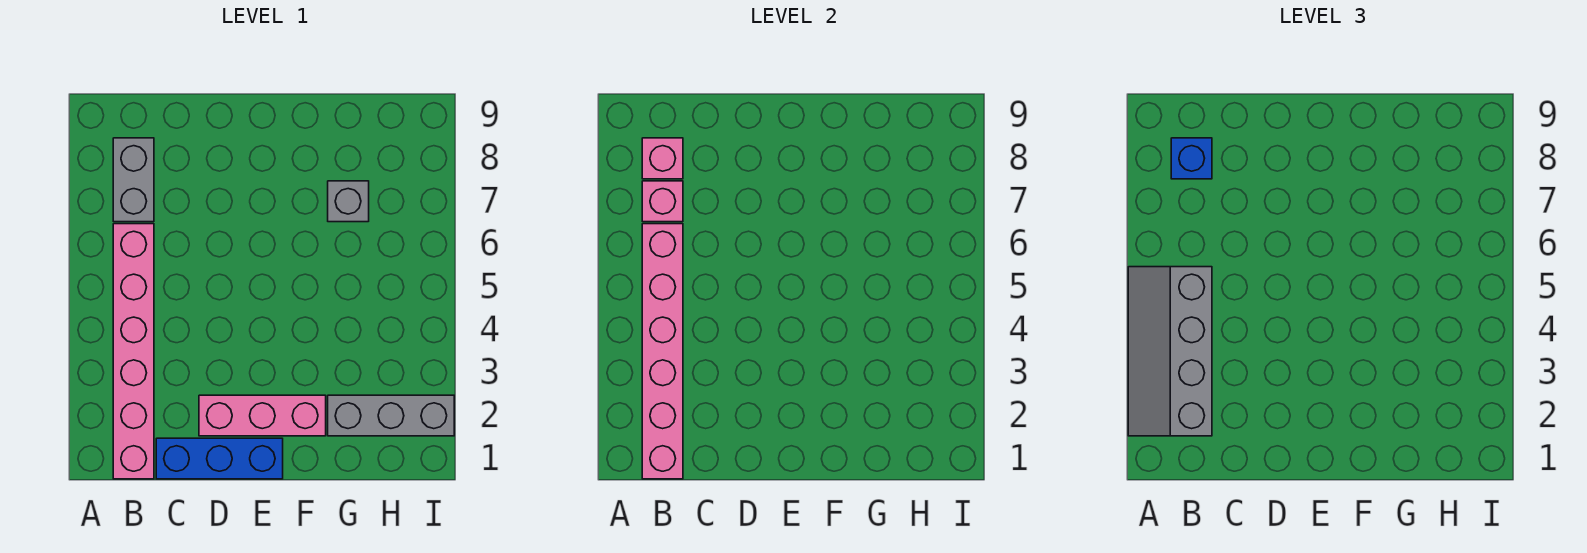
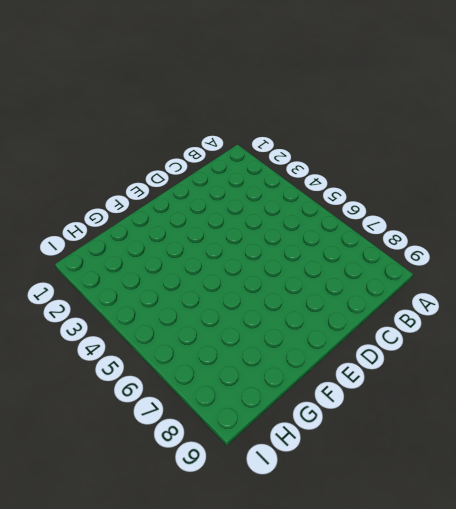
none -> pink 1x6 brick [113,224,154,479]
none -> grey 1x2 brick [113,138,154,222]

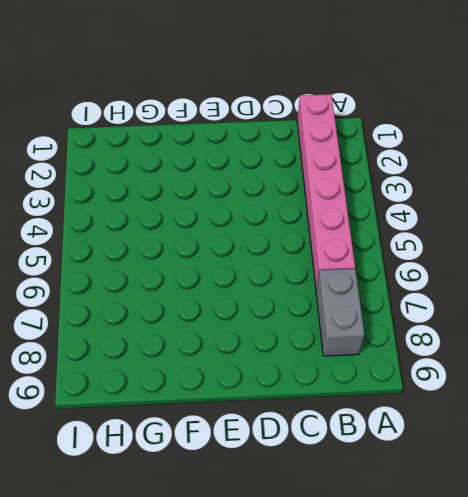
none -> blue 1x3 brick [156,438,283,479]
none -> pink 1x3 brick [199,395,326,436]

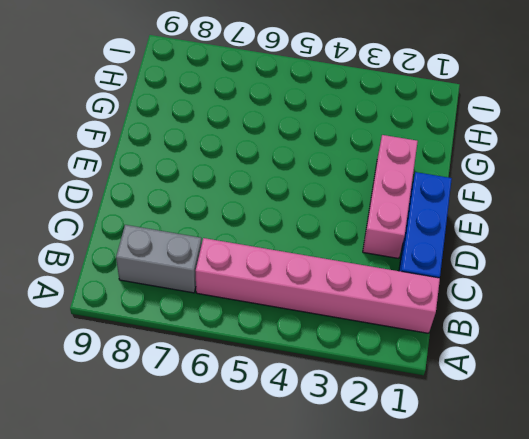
none -> grey 1x3 brick [328,395,454,436]
none -> grey 1x1 brick [328,181,369,222]

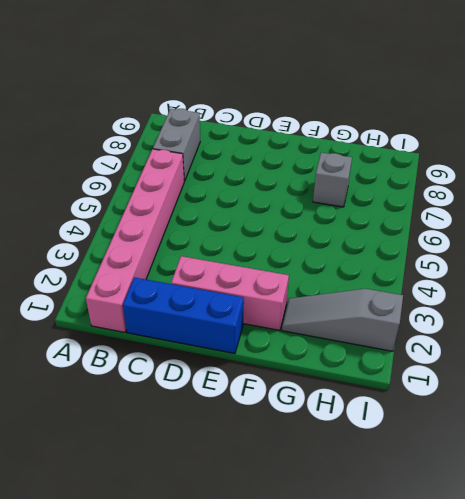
grey 1x3 slope [282,289,403,351] -> grey 1x3 brick [328,395,454,436]
none -> pink 1x6 brick [642,224,683,479]
none -> pink 1x1 brick [642,181,683,222]

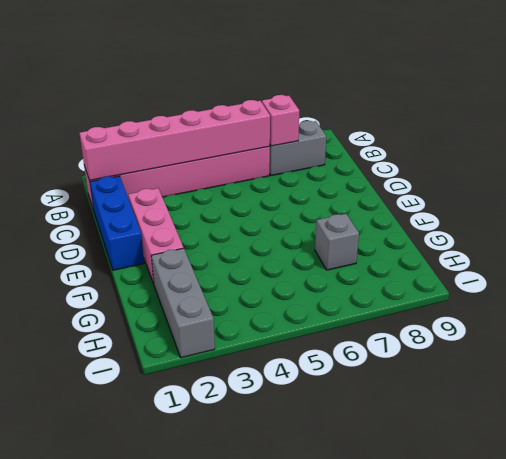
none -> pink 1x1 brick [642,138,683,179]
none -> grey 2x4 slope [1128,267,1212,436]

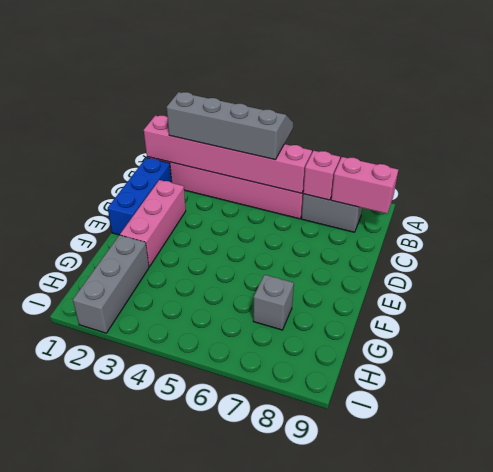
pink 1x2 brick [331,157,398,214] -> pink 1x1 brick [642,138,683,179]
none -> blue 1x1 brick [1171,138,1212,179]

